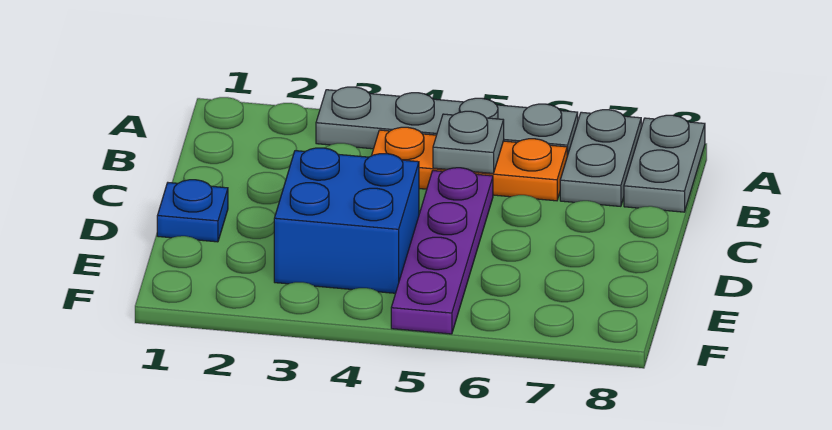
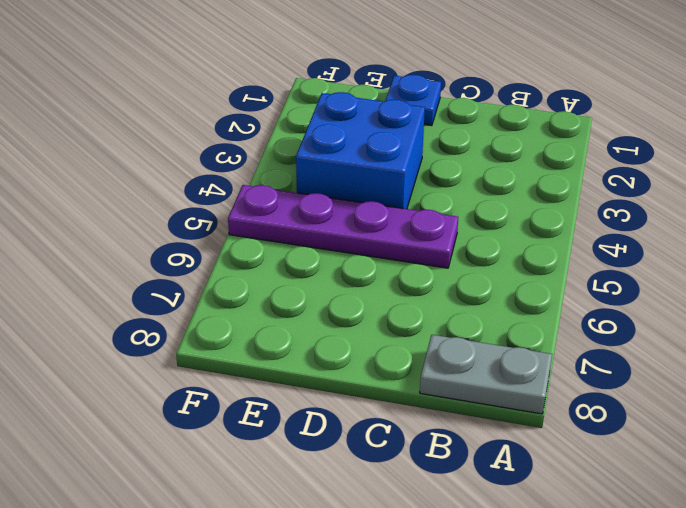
none -> grey 1x4 plate [316,87,578,156]
none -> grey 1x2 plate [560,110,641,206]

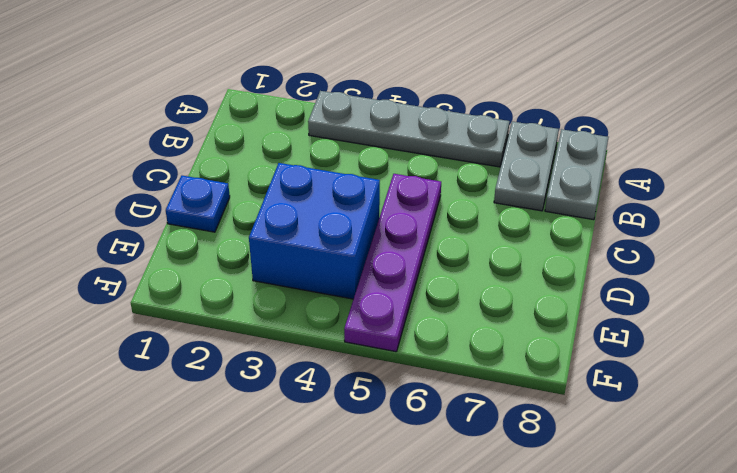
none -> orange 1x3 plate [372,127,567,201]
none -> grey 1x1 plate [433,111,504,173]

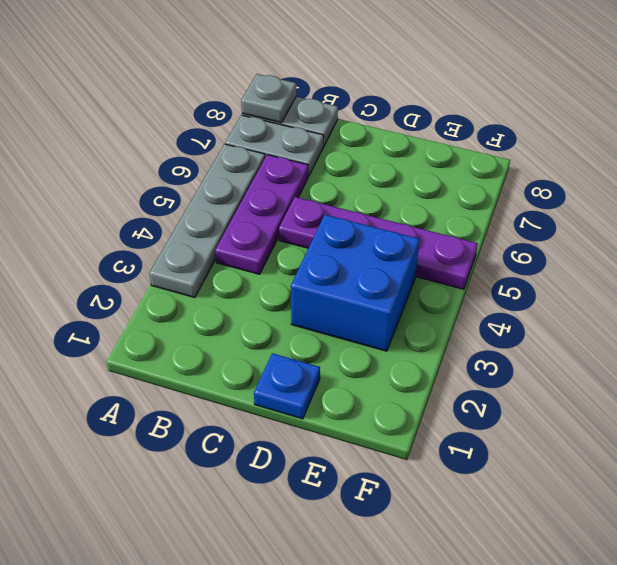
grey 1x1 plate [241,74,296,123] -> grey 1x1 plate moved to [433,111,504,173]
purple 1x3 plate [215,155,308,274] -> orange 1x3 plate [372,127,567,201]

